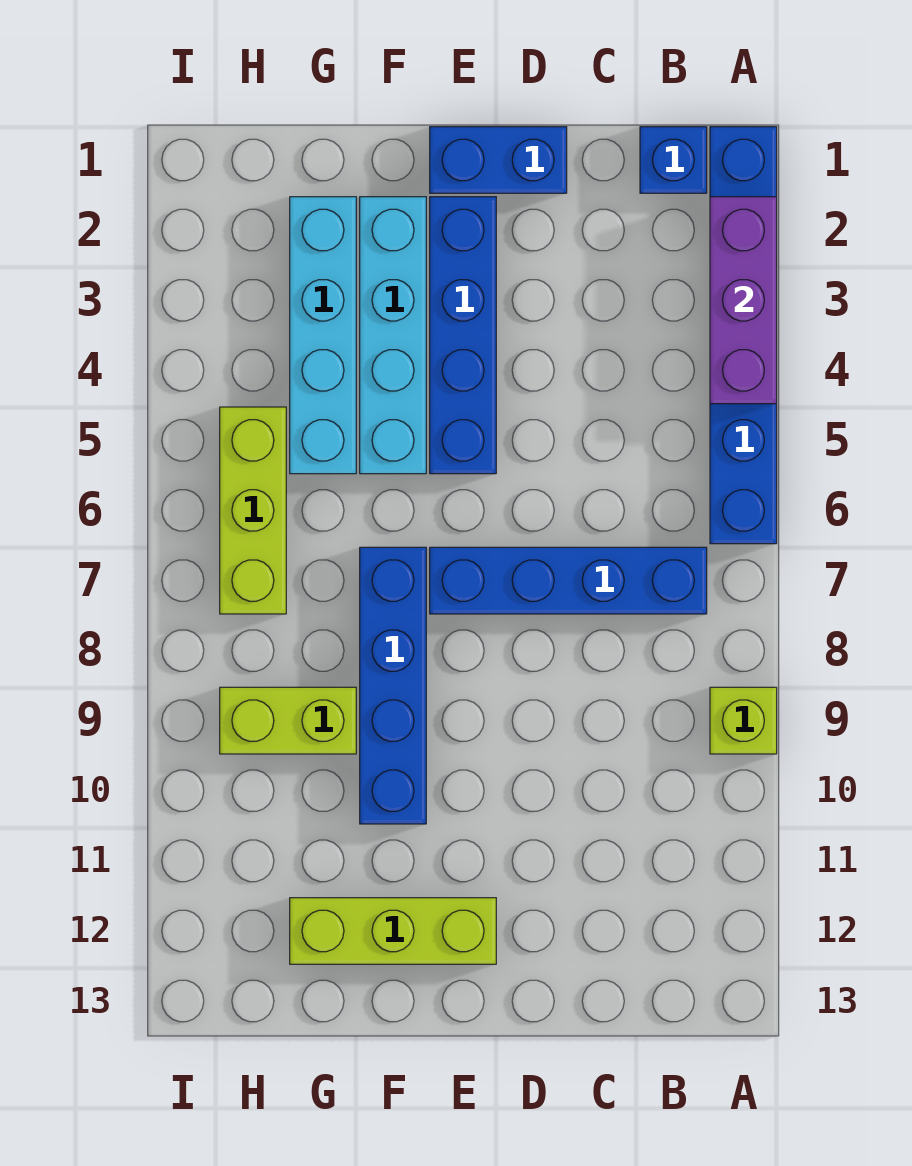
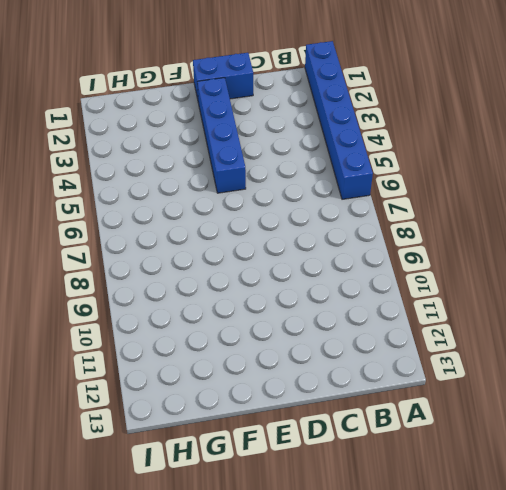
none -> lime 1x1 brick [710,687,777,754]
none -> blue 1x1 brick [640,127,707,193]
none -> blue 1x4 brick [430,547,707,614]

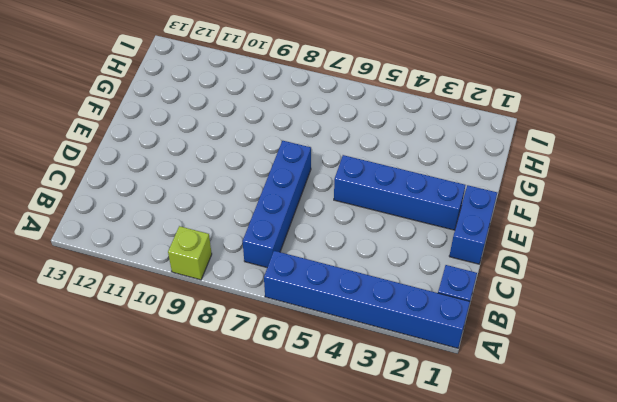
none -> lime 1x3 brick [290,898,496,964]
none -> cyan 1x4 brick [360,197,426,474]
none -> blue 1x4 brick [360,547,426,824]

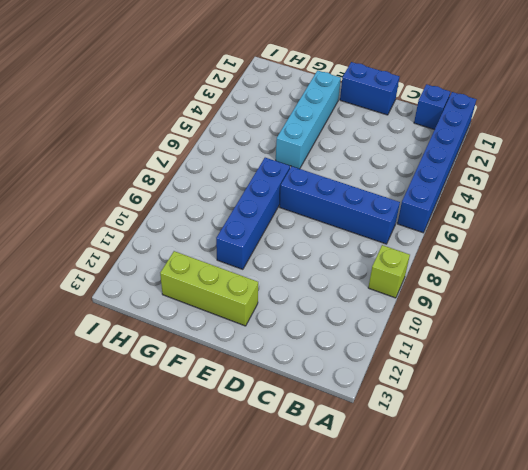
none -> blue 1x4 brick [430,197,496,474]
none -> cyan 1x4 brick [290,197,356,474]
none -> lime 1x2 brick [220,687,356,754]

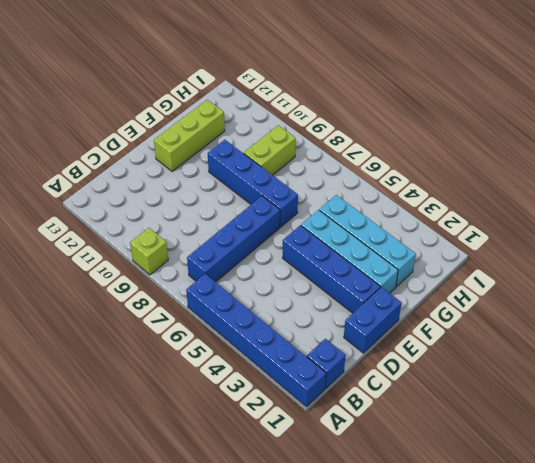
none -> lime 1x3 brick [220,407,286,614]
none -> purple 1x3 brick [710,197,777,404]

